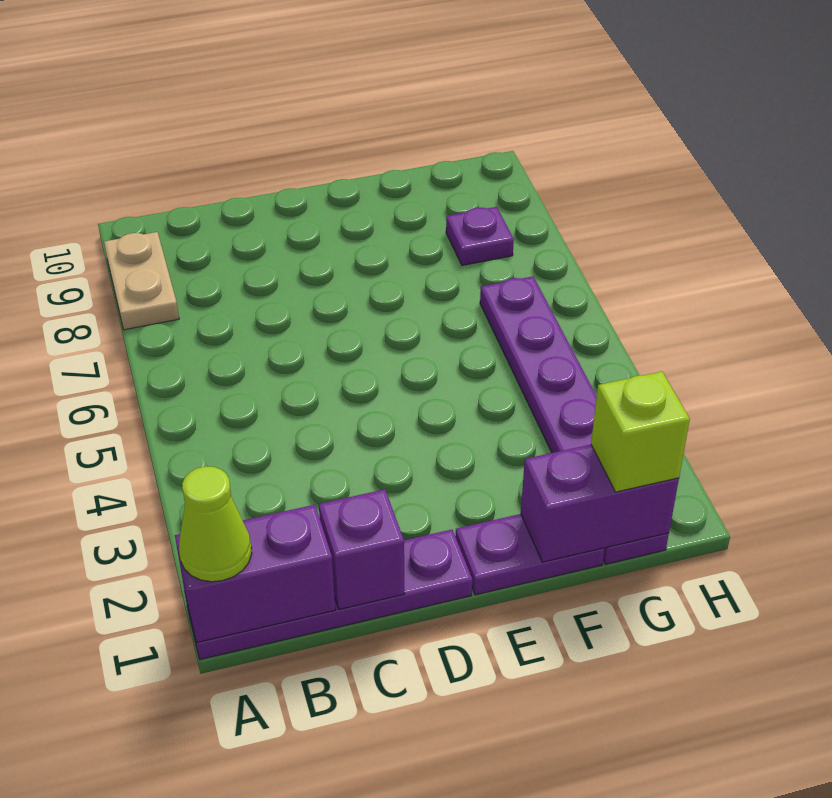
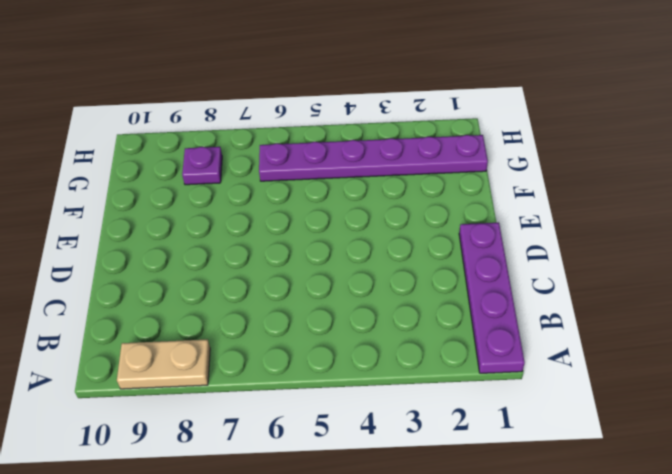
none -> purple 1x2 plate [455,514,605,595]
none -> purple 1x2 brick [175,505,335,643]

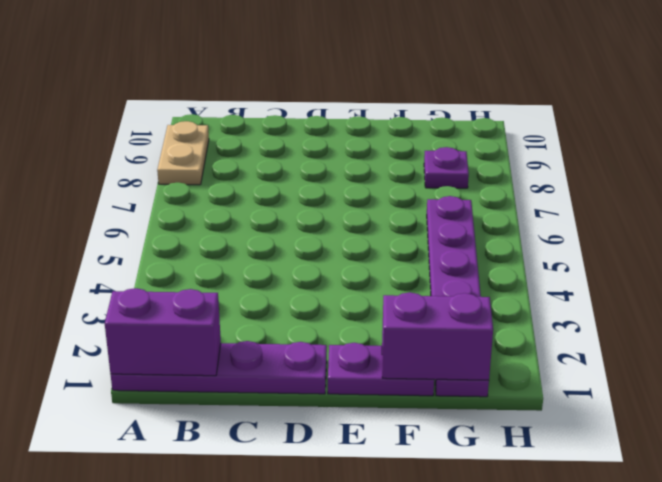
none -> purple 1x1 brick [319,489,404,609]
none -> lime 1x1 cone [179,466,252,582]

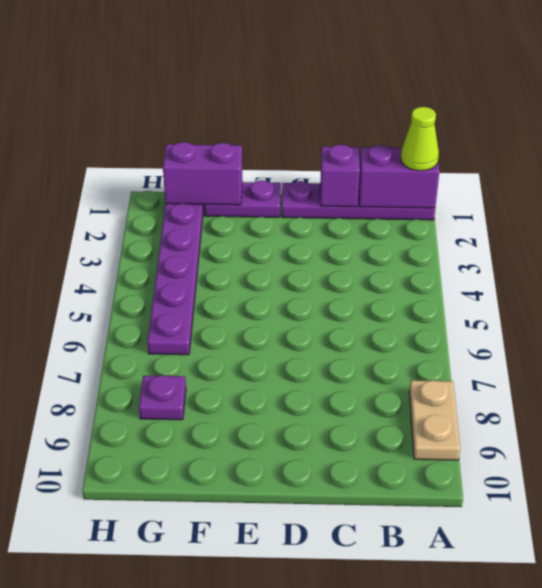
none -> lime 1x1 brick [591,372,690,492]

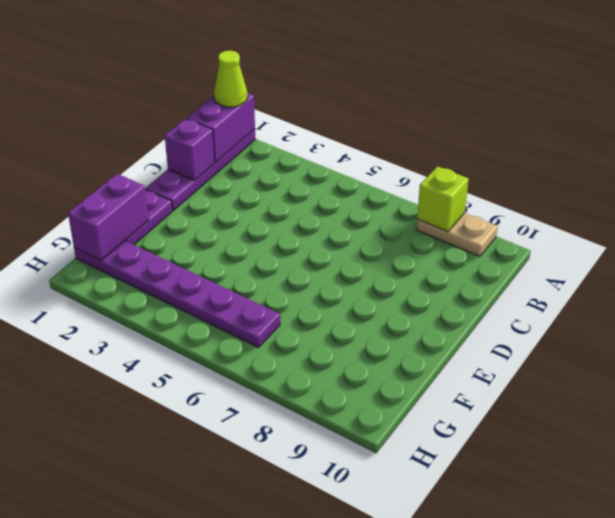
lime 1x1 brick [417,166,469,232] -> lime 1x1 brick moved to [591,372,690,492]
none -> purple 1x1 plate [446,207,514,265]

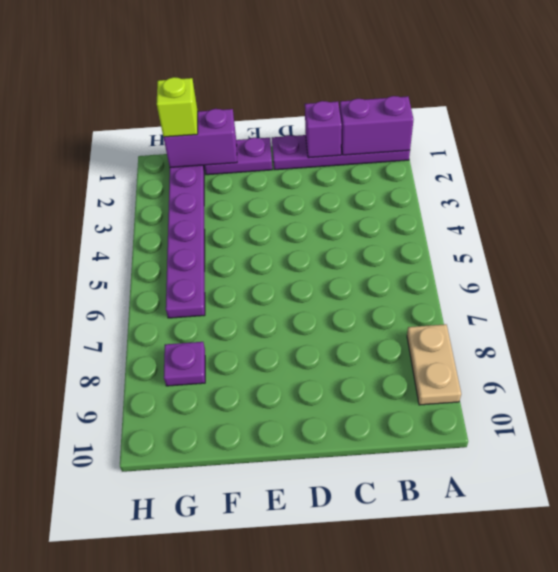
none -> lime 1x1 cone [179,466,252,582]

